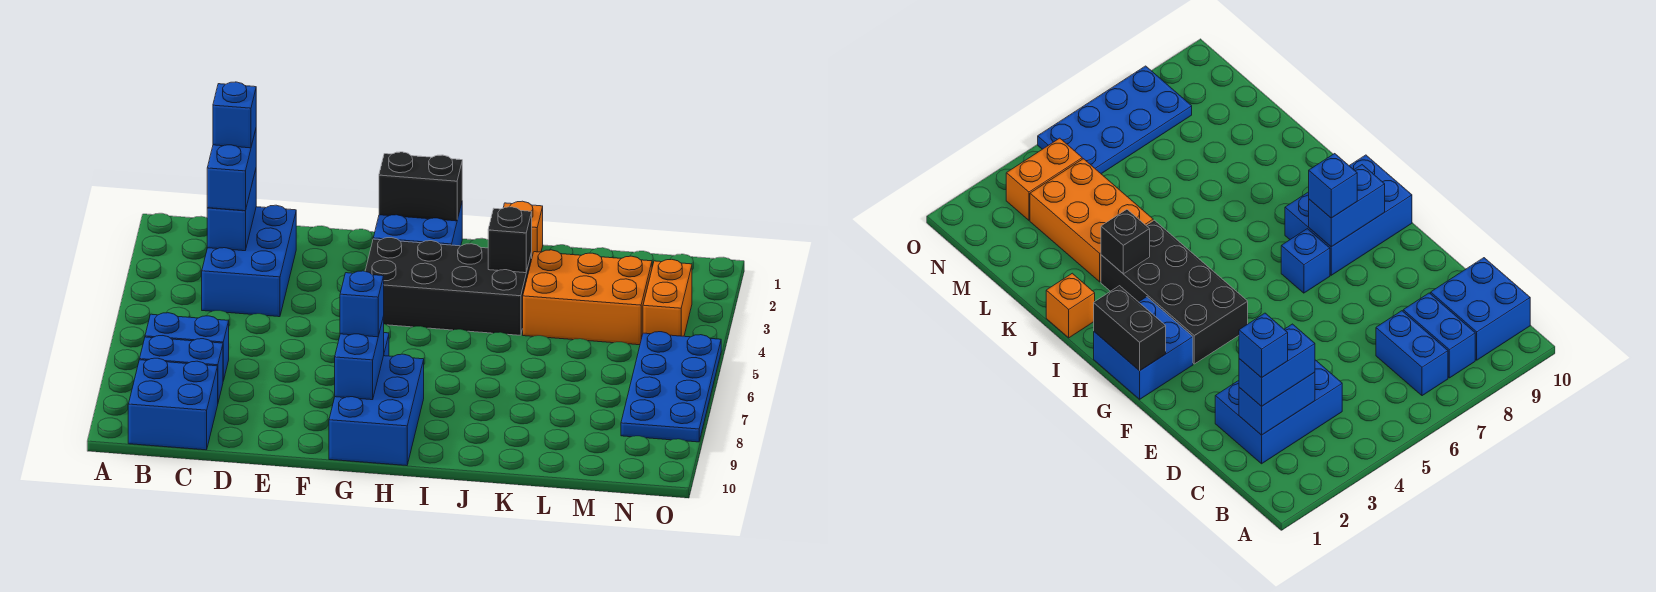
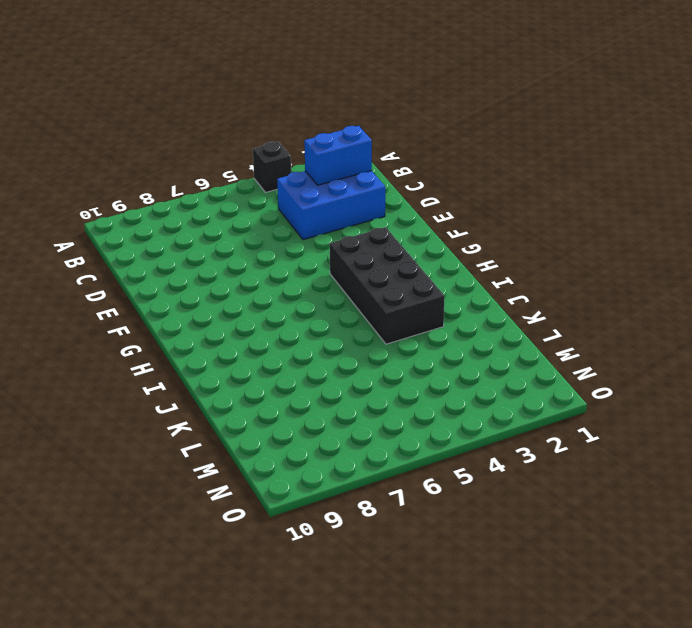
black 1x1 brick [253,142,291,192] -> black 1x1 brick moved to [488,207,532,273]
none -> blue 1x2 brick [145,313,229,381]
none -> blue 1x2 brick [140,336,223,402]
none -> blue 2x2 brick [128,358,218,450]

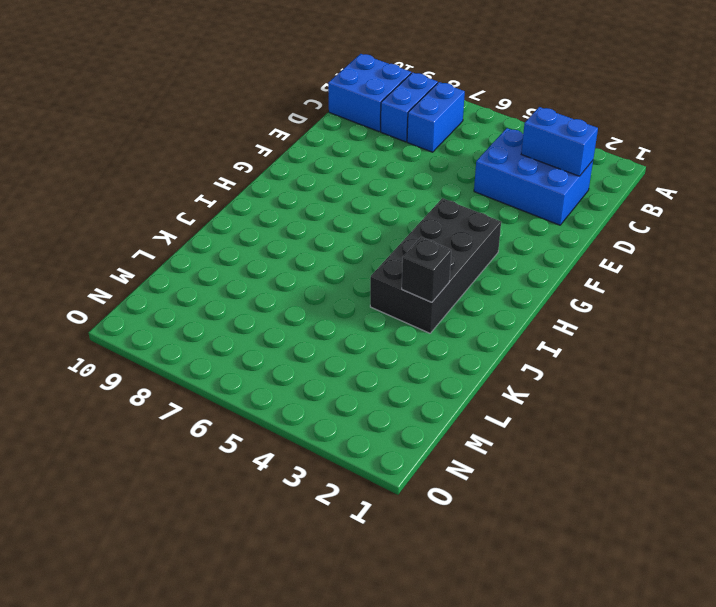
none -> blue 2x2 brick [373,203,462,246]
none -> blue 1x1 brick [1281,229,1330,293]
none -> blue 2x3 brick [329,354,424,466]

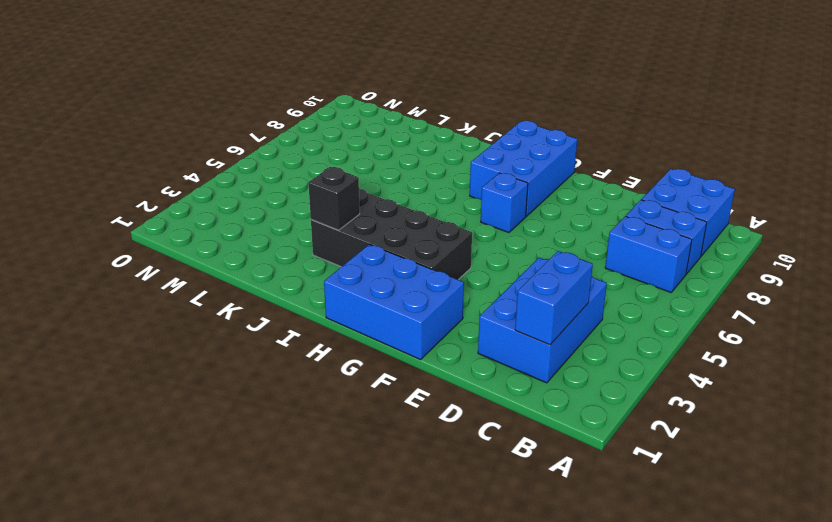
blue 2x3 brick [324,244,464,360] -> blue 2x2 brick [373,203,462,246]
none -> orange 1x1 brick [503,201,543,256]
none -> orange 2x3 brick [523,250,652,345]
none -> orange 1x2 brick [643,259,692,336]

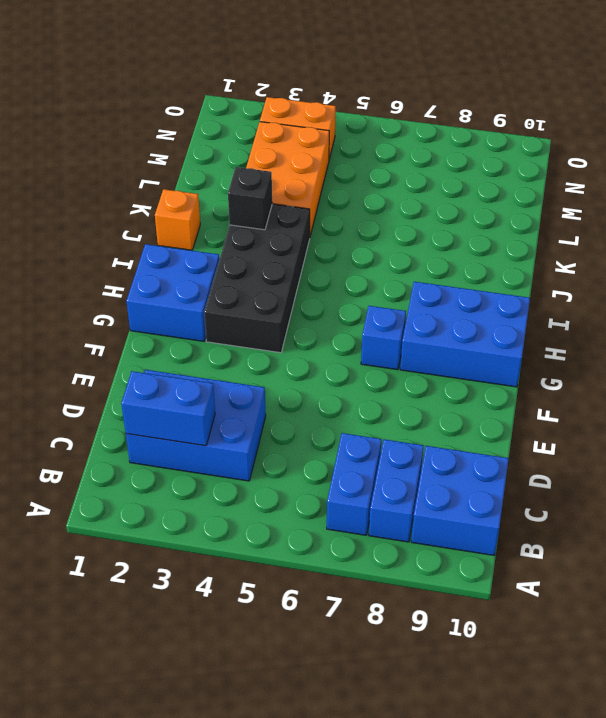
none -> blue 2x4 plate [621,332,721,442]
none -> black 1x2 brick [379,152,462,221]
none -> blue 1x2 brick [335,317,384,400]

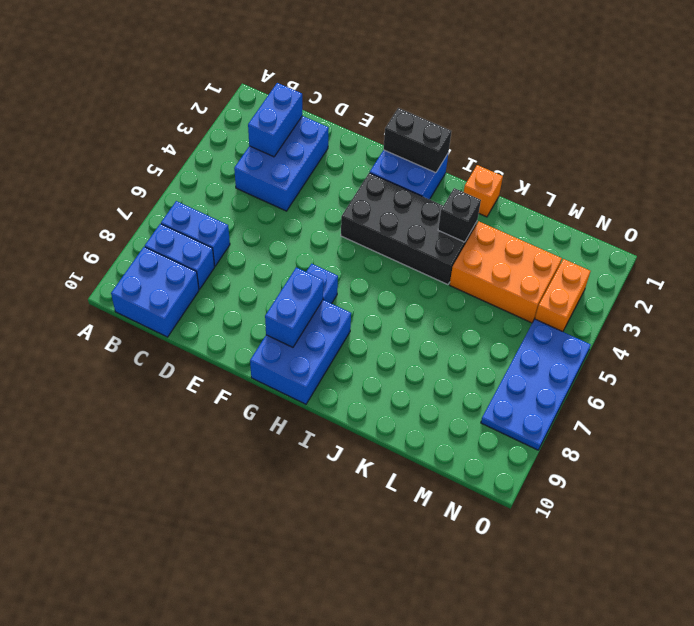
none -> blue 1x2 brick [207,130,256,211]
none -> blue 1x1 brick [340,271,384,337]
none -> blue 1x1 brick [213,82,256,148]

